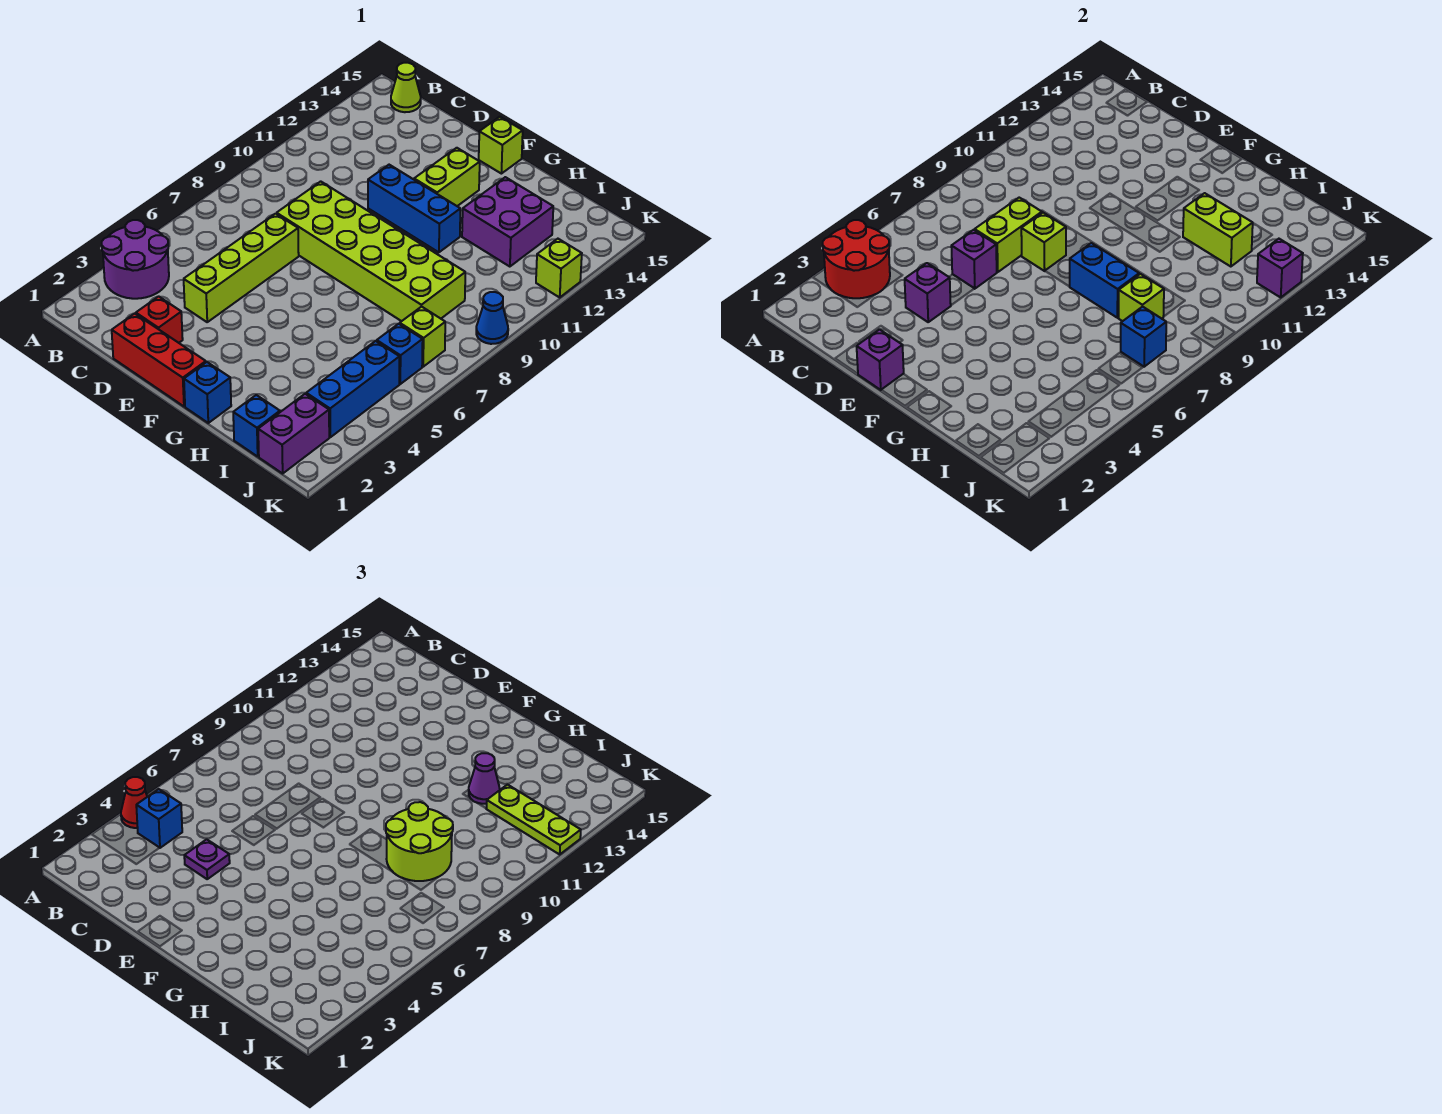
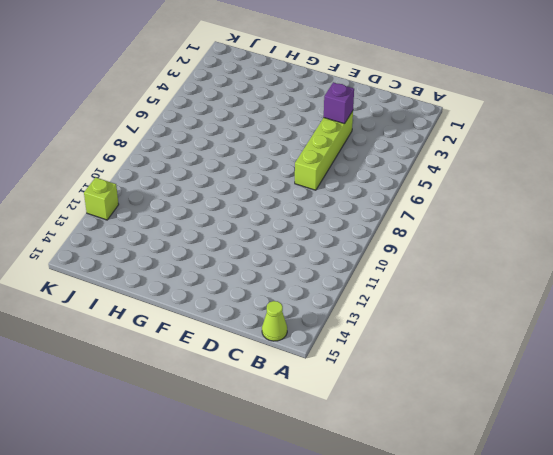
none -> purple 2x2 round brick [102,220,169,299]
none -> red 1x3 brick [112,313,206,406]
none -> red 1x1 brick [136,296,183,343]
none -> lime 2x6 brick [277,181,465,321]

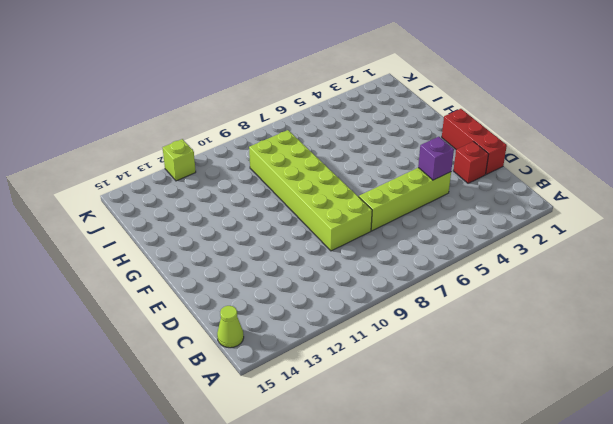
none -> purple 2x2 round brick [102,220,169,299]
none -> blue 1x3 brick [368,165,460,252]
none -> lime 1x2 brick [414,148,480,206]
none -> lime 1x1 brick [479,117,523,174]

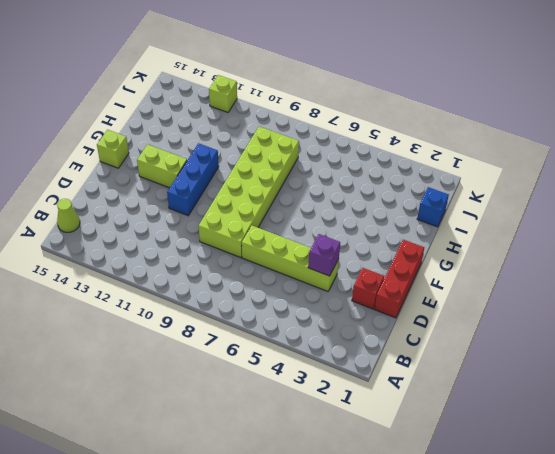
none -> purple 2x2 round brick [102,220,169,299]
none -> blue 1x1 brick [184,362,231,423]
none -> purple 2x2 brick [462,177,553,267]
none -> purple 1x2 brick [258,394,329,473]

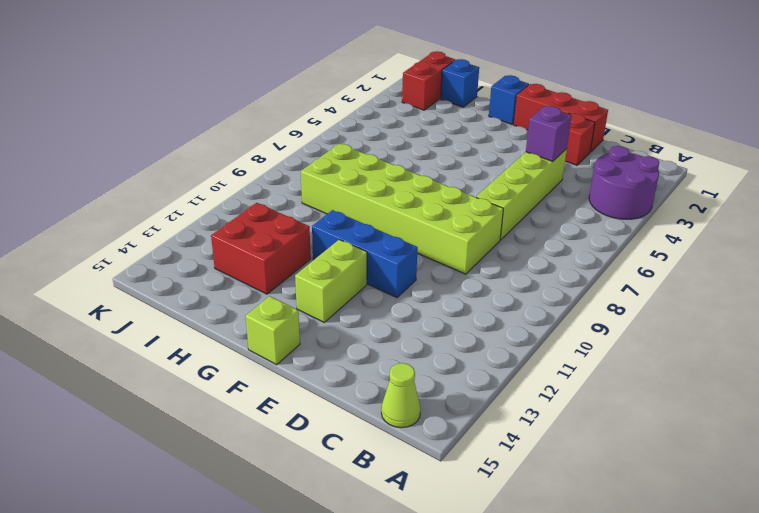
red 2x2 brick [211,203,311,294] -> purple 2x2 brick [462,177,553,267]
red 1x2 brick [402,51,455,110] -> purple 1x2 brick [258,394,329,473]
none -> blue 1x3 brick [306,341,399,437]
none -> blue 1x1 brick [377,324,423,384]
none -> lime 1x1 brick [400,307,445,367]
none -> blue 1x1 cone [476,292,508,344]

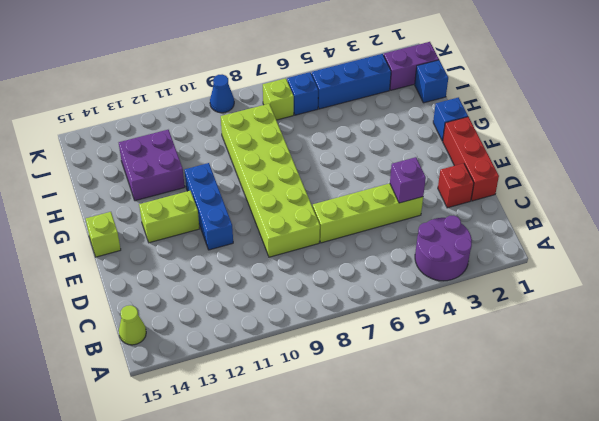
none -> lime 1x1 brick [536,239,582,297]
none -> red 2x2 round brick [823,220,890,298]
none -> purple 1x1 brick [951,230,997,289]
none -> lime 1x2 brick [975,198,1042,272]

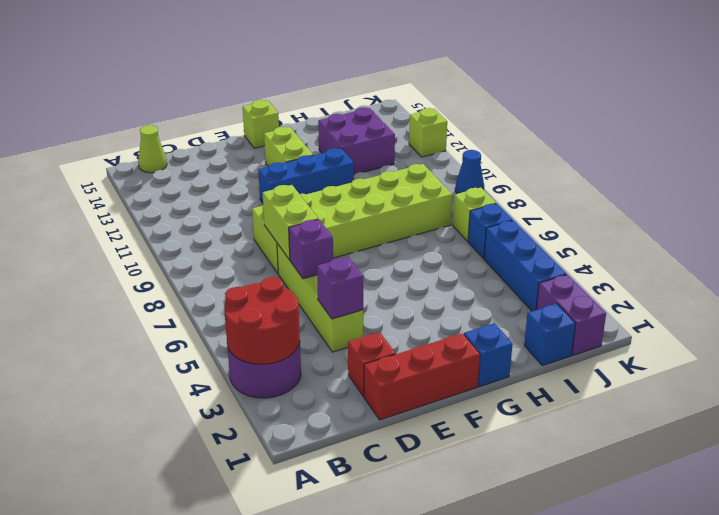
none -> purple 1x1 brick [857,329,904,390]
none -> lime 1x1 brick [1021,213,1066,271]
none -> blue 1x2 brick [1070,243,1139,318]
none -> lime 1x2 brick [1183,193,1253,267]

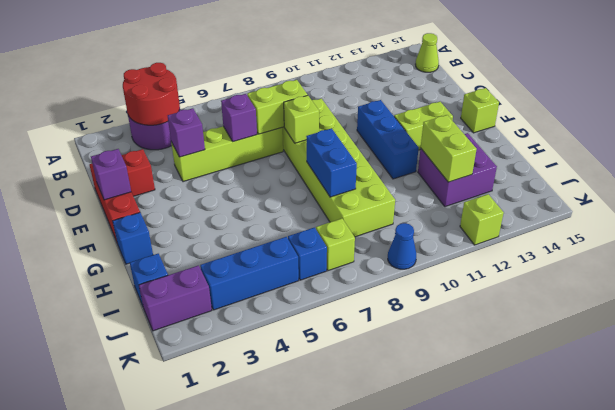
none -> lime 1x1 brick [1119,274,1164,321]
none -> blue 1x1 brick [1121,307,1166,367]
none -> purple 1x1 brick [1257,239,1303,297]
none -> red 1x1 cone [121,777,147,828]

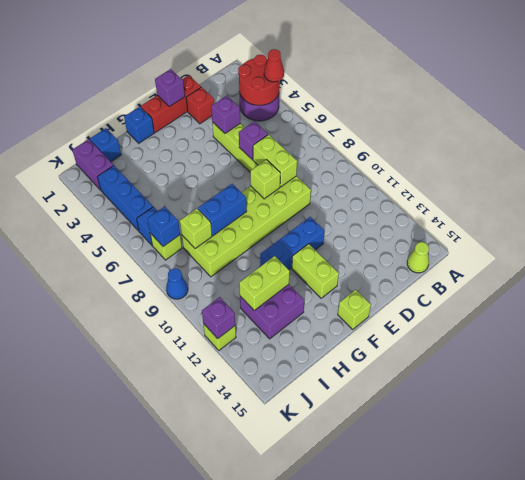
none -> blue 1x1 brick [136,789,182,848]
none -> purple 1x1 plate [184,839,230,879]
none -> lime 2x2 round brick [386,802,453,881]
none -> purple 1x1 cone [469,753,500,804]

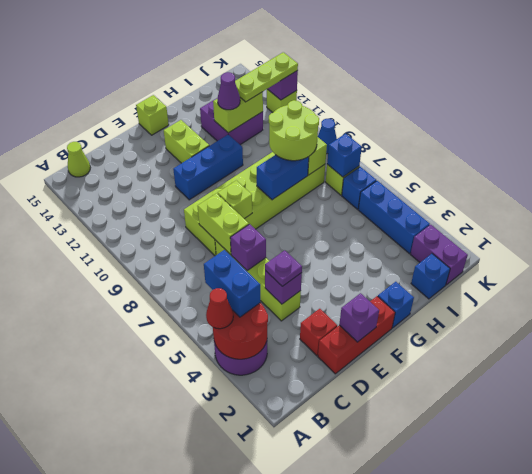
blue 1x2 brick [204,250,260,317] -> blue 1x1 brick [136,789,182,848]

